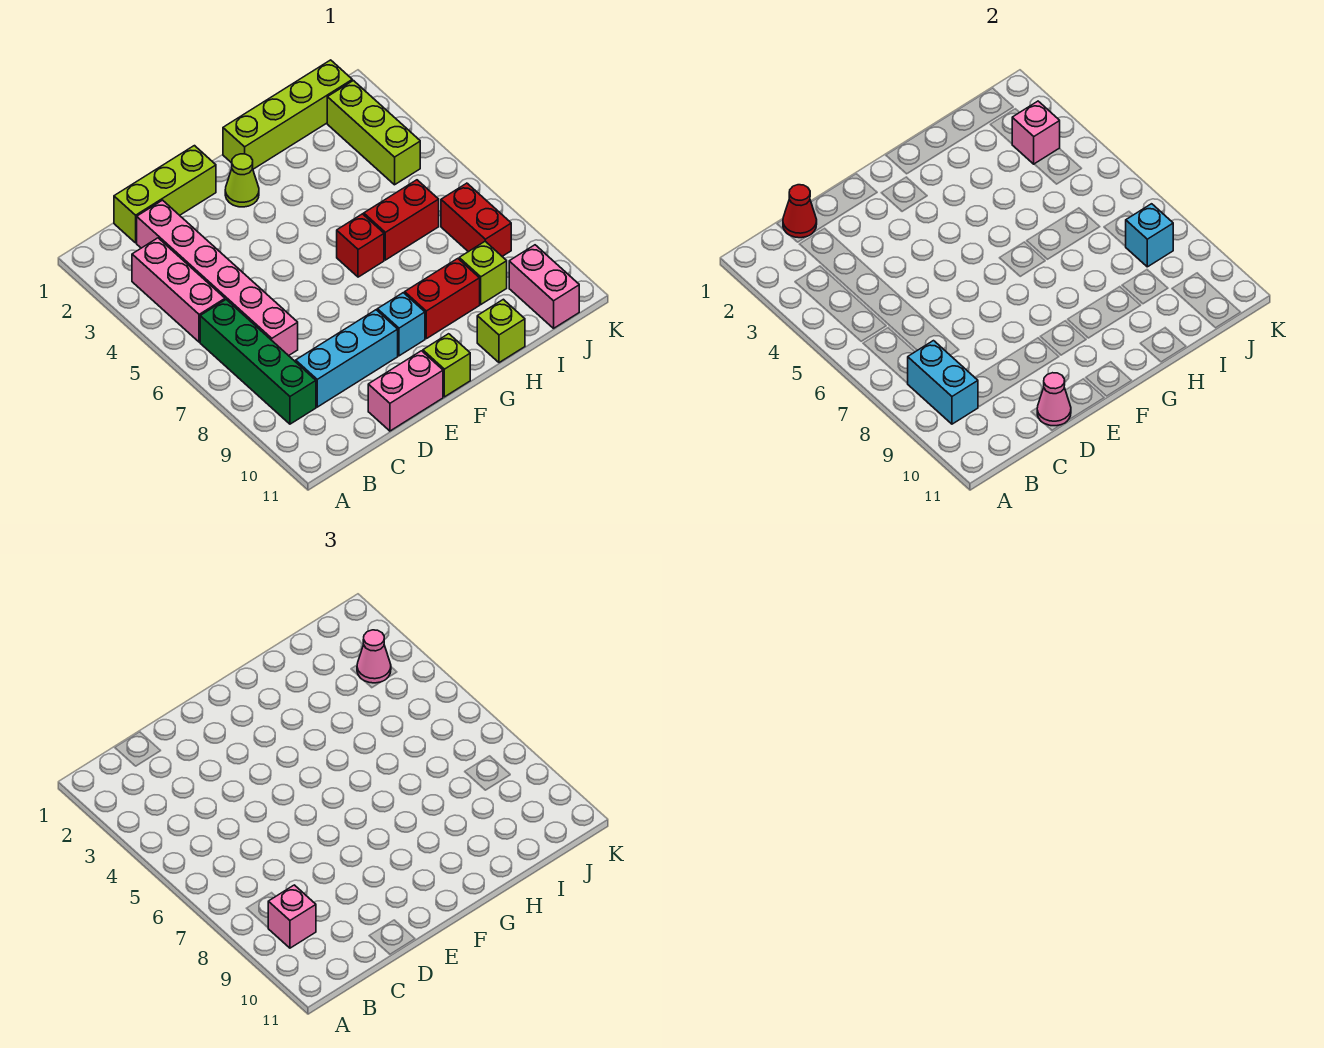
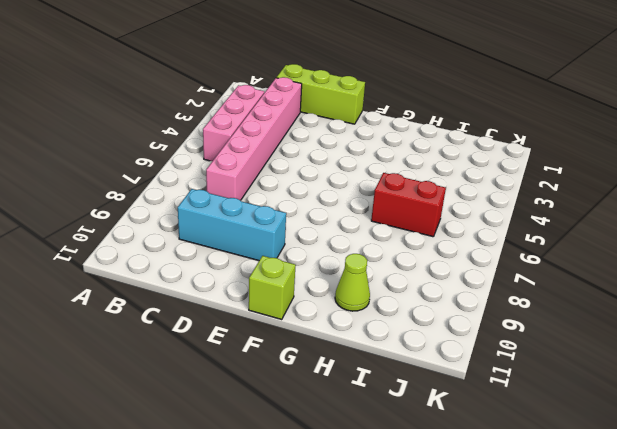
lime 1x1 cone [335,254,370,311] -> lime 1x1 cone moved to [225,154,259,207]
none -> green 1x4 brick [200,300,316,424]
none -> pink 1x2 brick [368,351,443,431]
none -> cyan 1x1 brick [377,293,425,356]

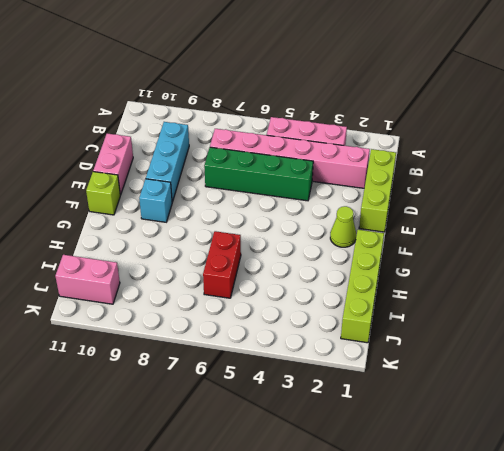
green 1x4 brick [204,147,313,201] -> green 1x4 brick moved to [200,300,316,424]
none -> red 1x1 brick [337,214,384,277]
none -> red 1x2 brick [405,259,480,339]
none -> lime 1x1 brick [477,299,525,363]

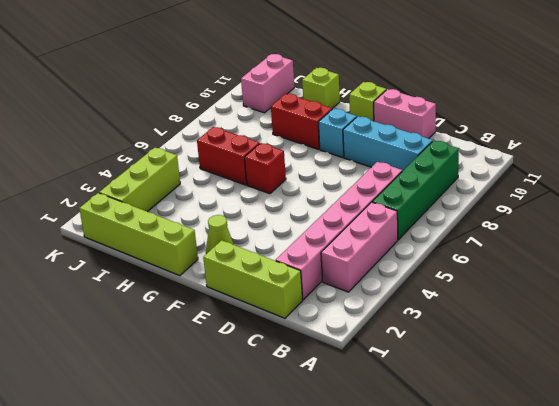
none -> lime 1x1 brick [459,241,507,304]
none -> red 1x2 brick [441,183,511,256]
none -> cyan 1x2 brick [907,341,978,424]

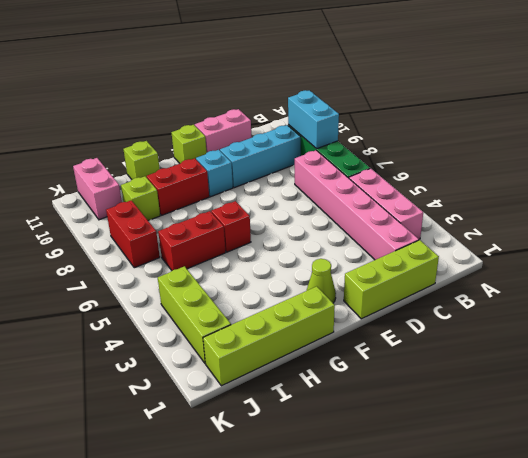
none -> red 1x1 cone [783,185,817,238]
none -> pink 1x1 cone [1037,373,1071,426]
none -> pink 1x1 brick [1012,101,1060,164]

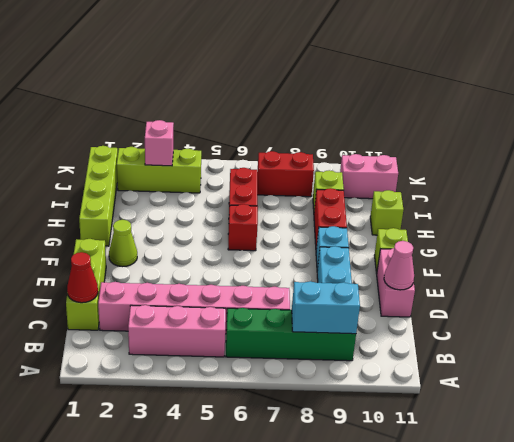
none -> cyan 1x1 brick [1125,204,1173,267]
none -> pink 1x1 brick [268,885,316,948]
none -> pink 1x1 cone [357,630,391,683]

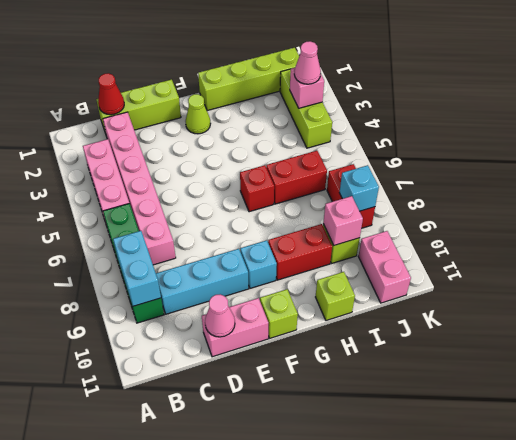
pink 1x1 brick [323,196,363,245] -> pink 1x1 brick moved to [268,885,316,948]

